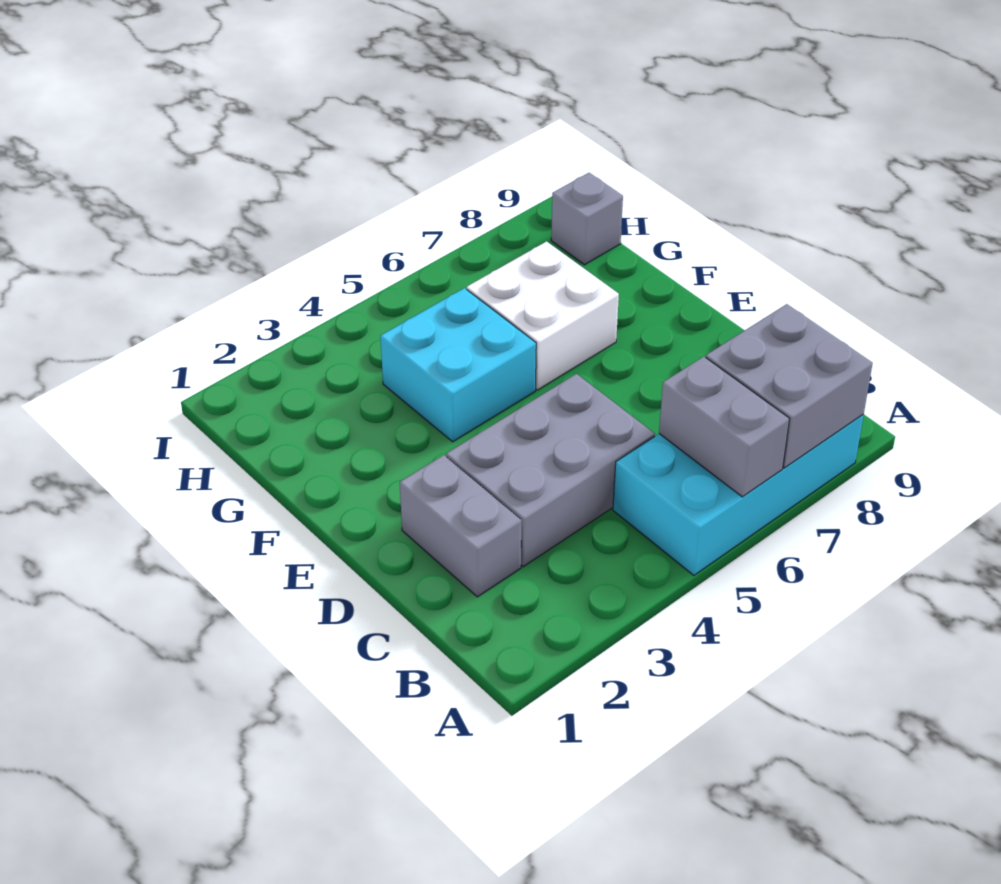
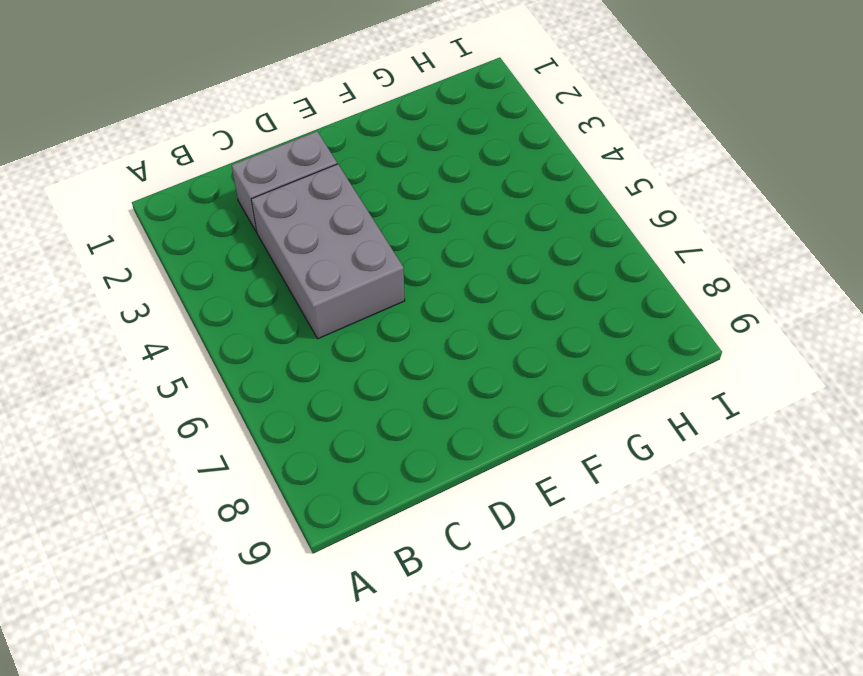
none -> cyan 2x4 brick [613,415,864,575]
none -> cyan 2x2 brick [380,288,536,442]

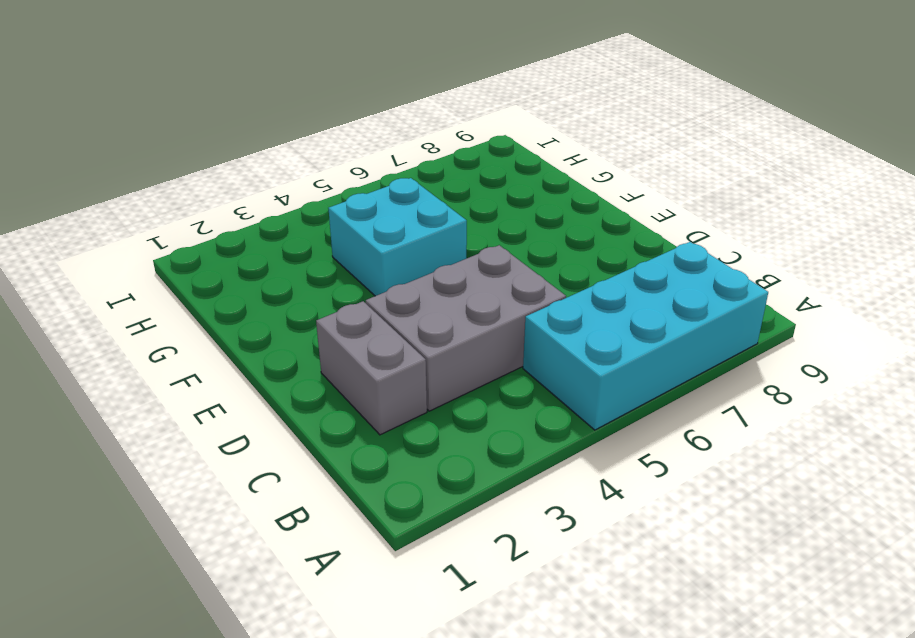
none -> white 2x2 brick [467,241,619,390]
none -> grey 1x1 brick [551,173,623,265]

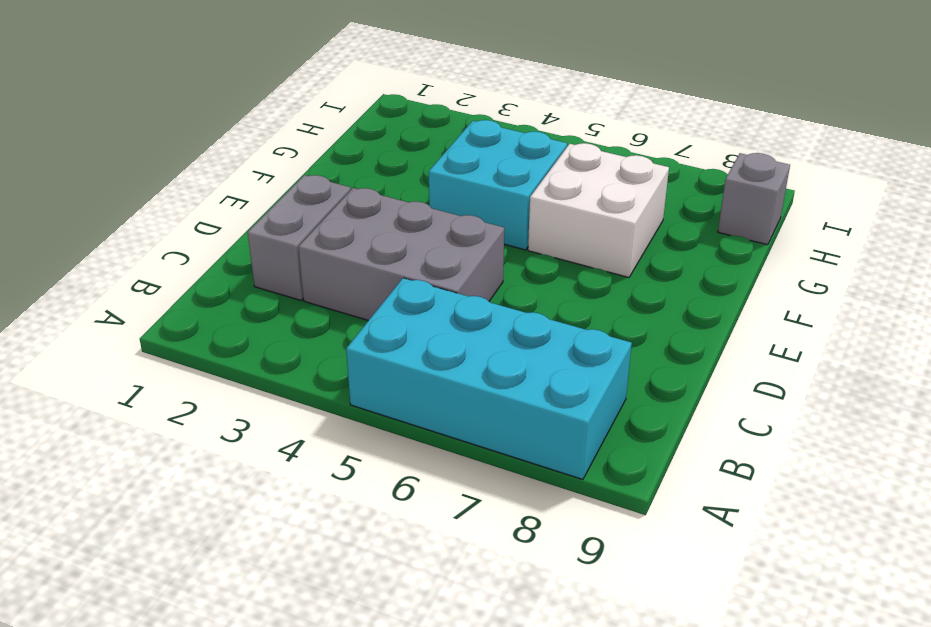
none -> grey 1x2 brick [659,357,789,497]
none -> grey 2x2 brick [706,304,873,468]

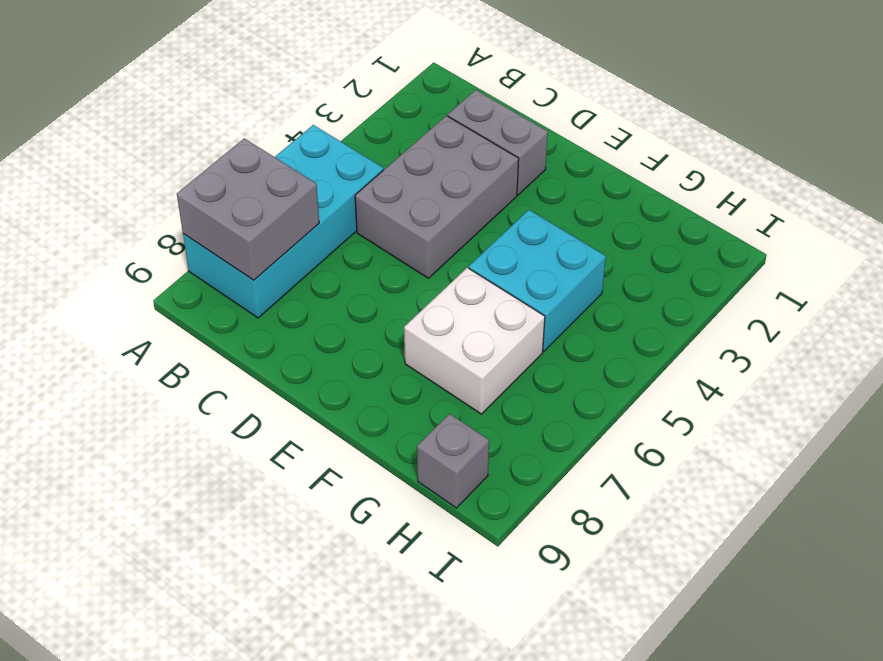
none -> grey 1x2 brick [659,357,789,497]

